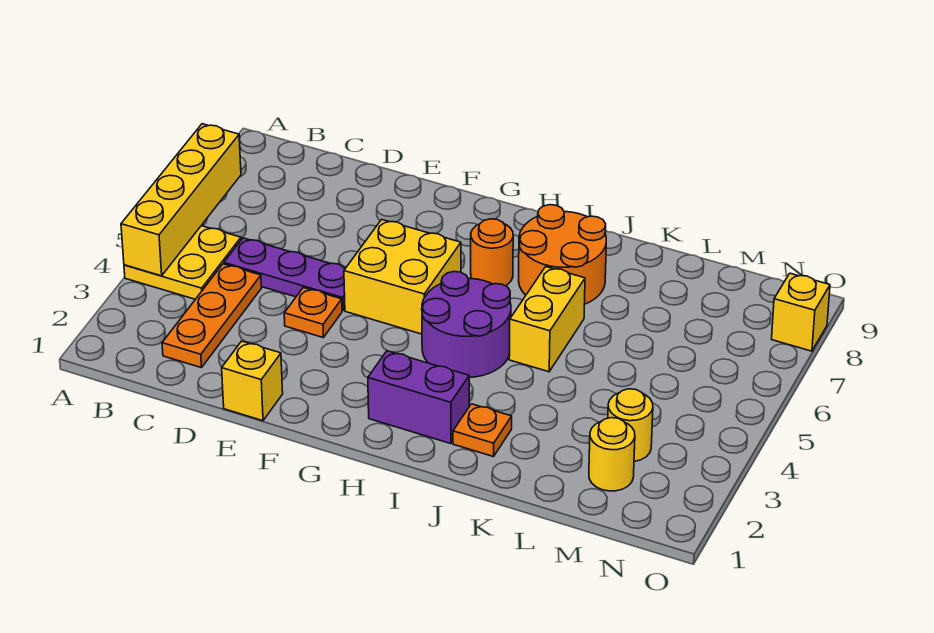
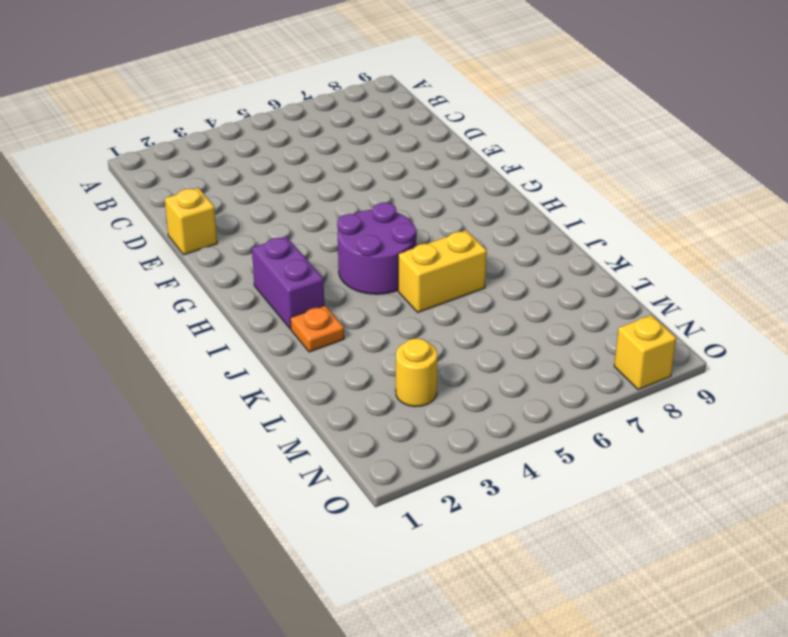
none -> yellow 2x2 plate [124,226,241,299]
none -> orange 1x3 plate [162,264,262,368]
none -> purple 1x3 plate [224,238,345,311]

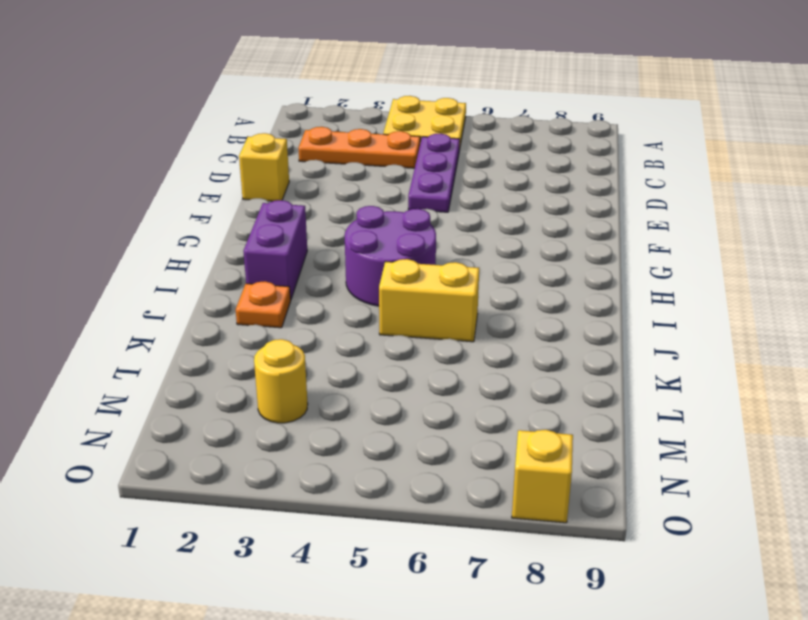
none -> orange 1x1 plate [284,288,342,338]
none -> yellow 2x2 brick [344,220,461,334]
none -> orange 1x1 round brick [471,219,513,286]

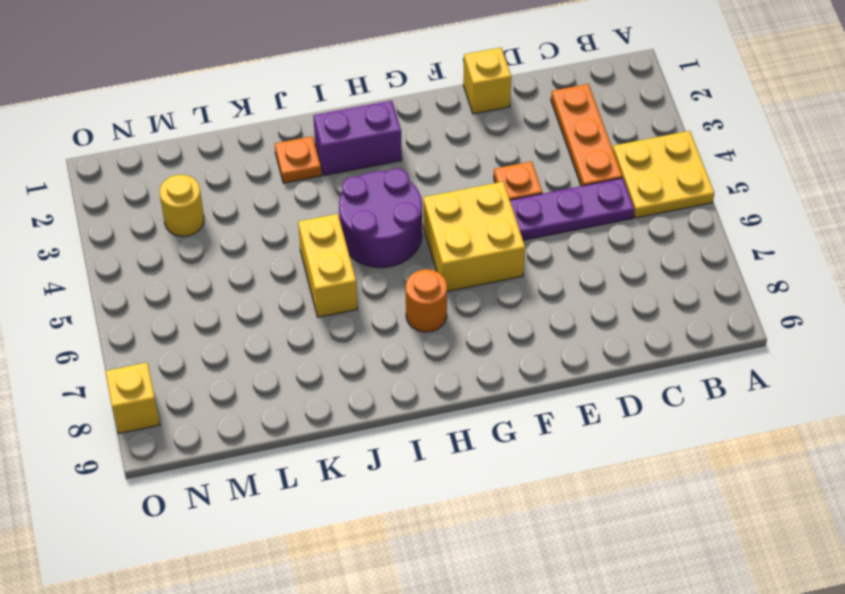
none -> orange 2x2 round brick [519,205,606,304]
none -> yellow 1x1 round brick [589,418,635,491]
none -> yellow 1x4 brick [121,124,241,276]

